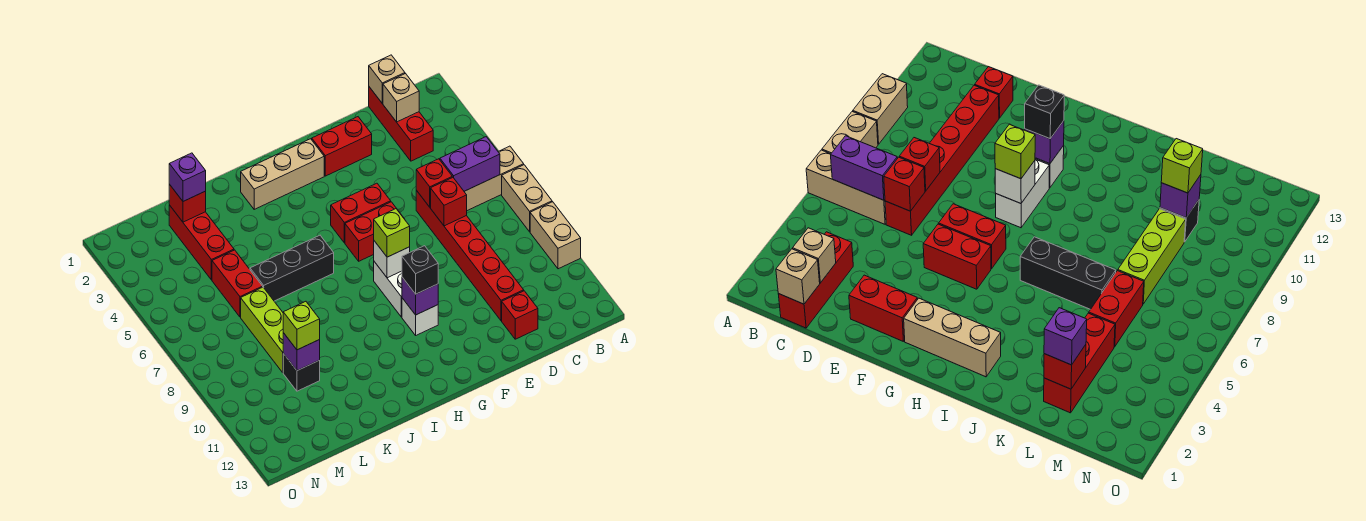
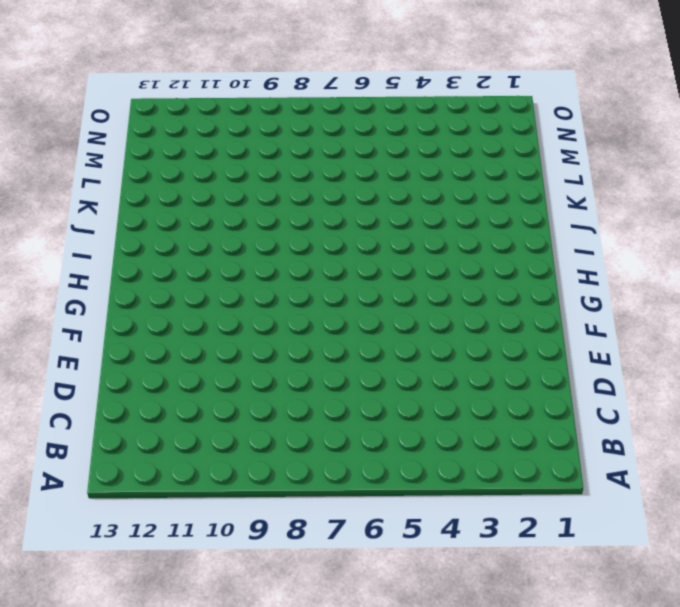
none -> tan 1x3 brick [464,146,524,211]
none -> tan 1x2 brick [502,165,552,232]
none -> tan 1x2 brick [530,202,581,269]
none -> red 1x3 brick [369,87,433,161]

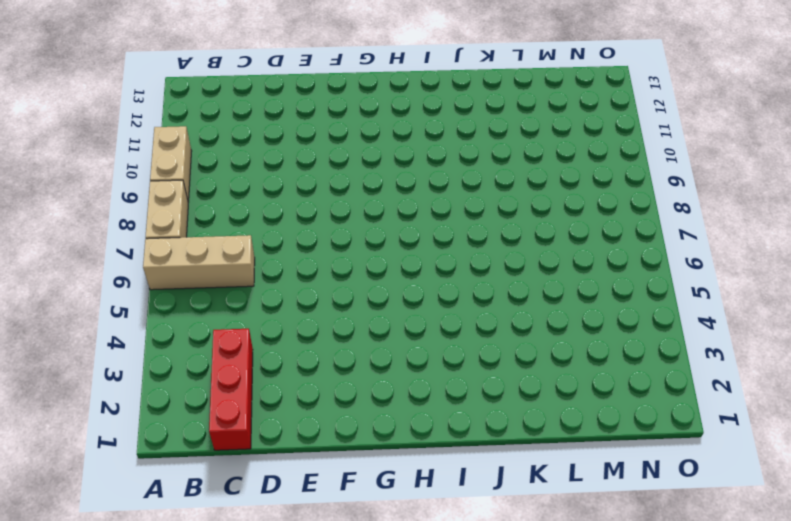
none -> red 1x6 brick [416,190,524,321]
none -> red 1x1 brick [502,291,538,339]
none -> red 1x2 brick [312,117,372,176]
none -> red 1x2 brick [331,183,391,243]

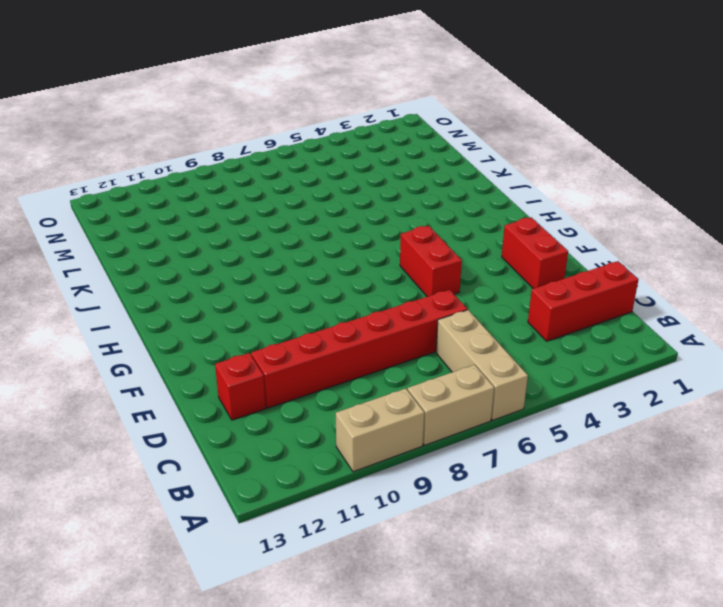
none -> red 1x2 brick [345,202,404,261]
none -> tan 1x3 brick [241,139,324,209]
none -> white 1x2 brick [374,262,402,317]
none -> white 1x1 brick [402,298,438,335]

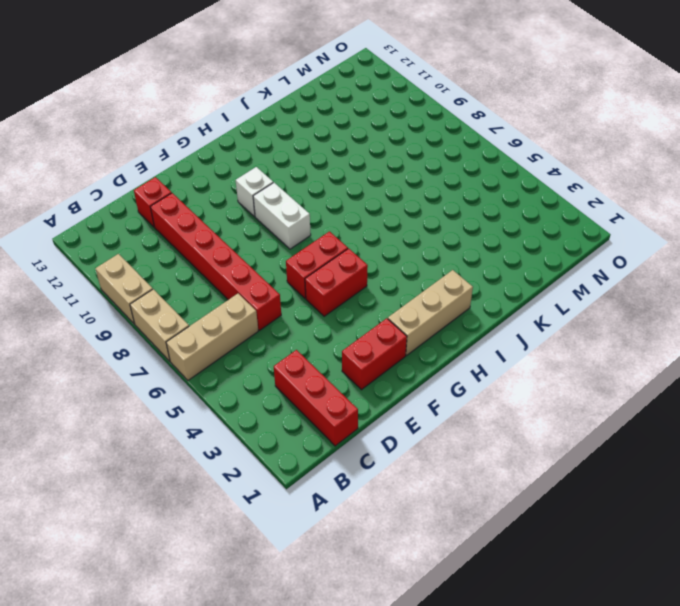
none -> black 1x3 brick [250,235,334,301]
none -> red 1x3 brick [169,205,234,280]
none -> red 1x2 brick [212,250,263,317]
none -> lime 1x3 brick [241,287,283,373]

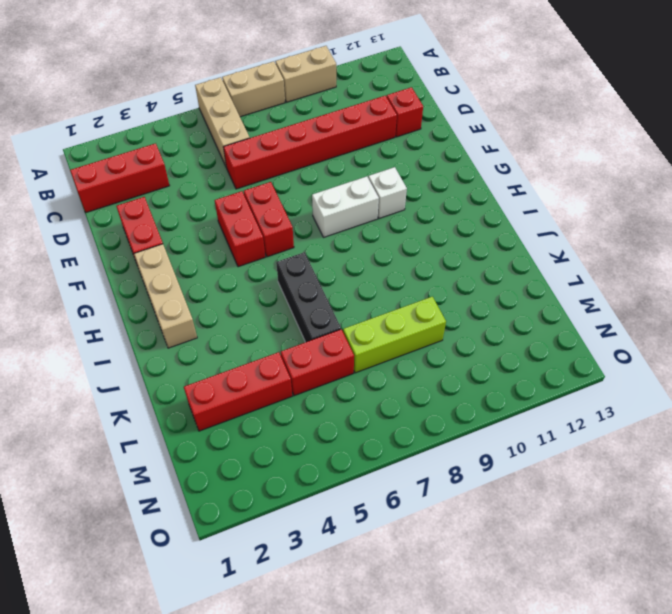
none -> black 1x1 brick [283,354,320,391]
none -> purple 1x2 brick [440,137,500,191]
none -> tan 1x1 brick [369,55,405,103]
none -> tan 1x1 brick [383,74,419,122]

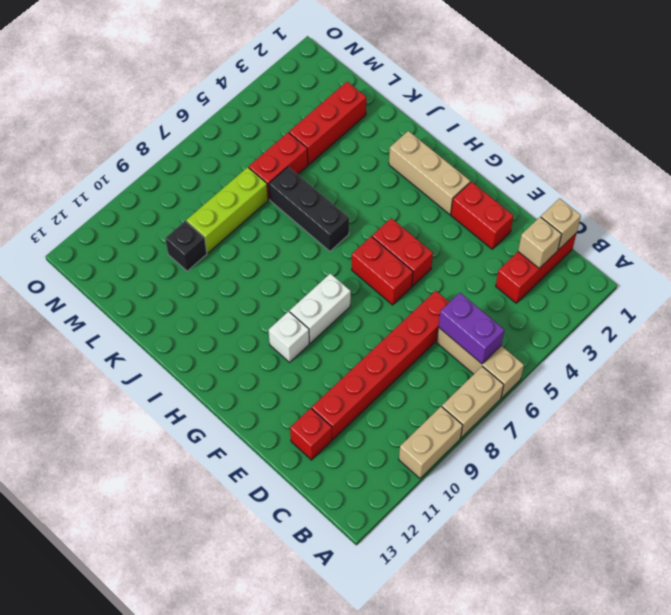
none -> red 1x1 brick [416,159,452,207]
none -> red 1x1 brick [431,177,467,226]
none -> white 1x1 brick [374,241,410,278]
none -> purple 1x1 brick [402,277,438,315]

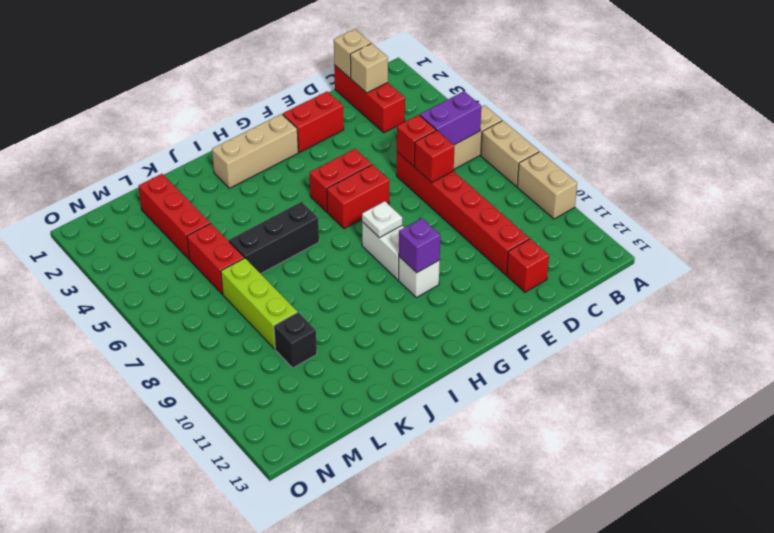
white 1x1 plate [362,201,402,238] -> white 1x1 brick [374,241,410,278]
none -> red 1x1 brick [169,184,206,222]
none -> purple 1x1 brick [283,333,320,371]
none -> lime 1x1 brick [374,209,410,257]
none -> black 1x1 brick [402,246,438,294]

